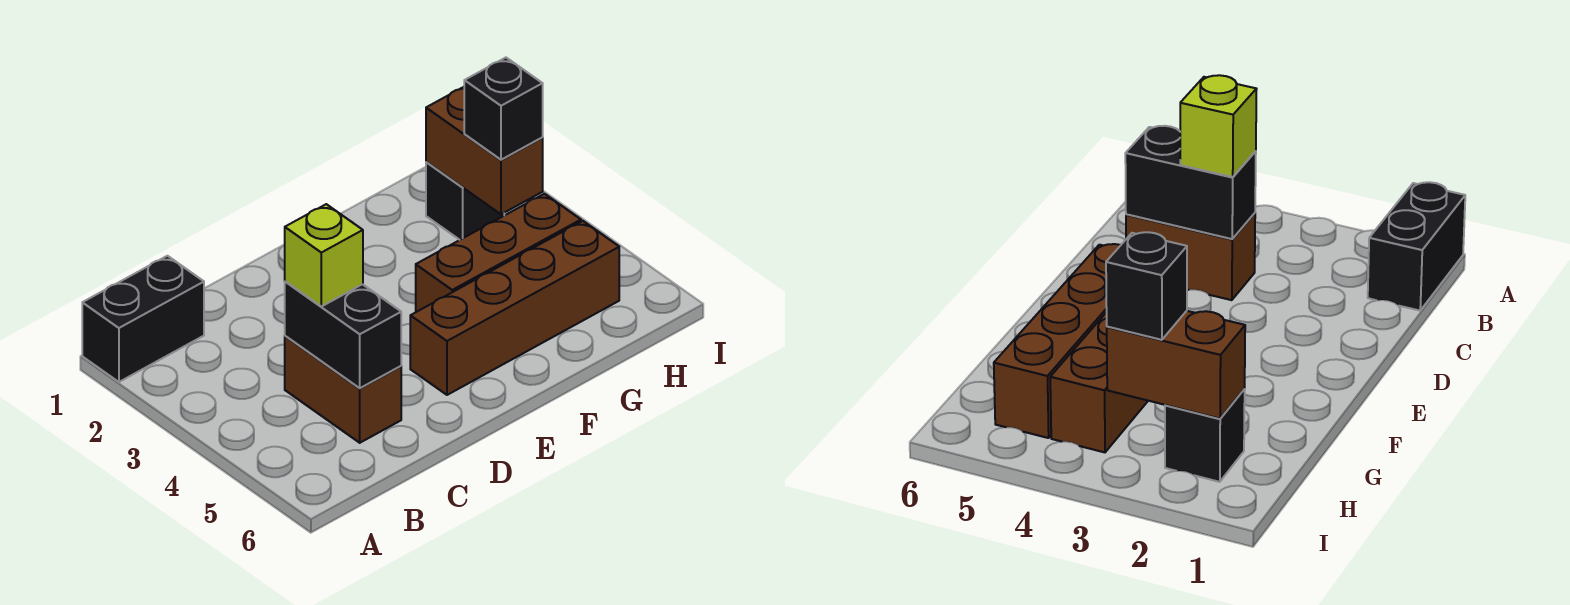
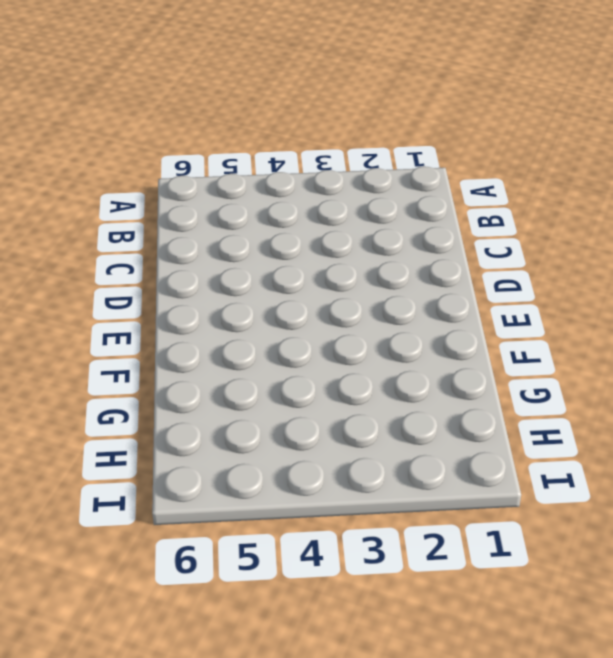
none -> black 1x2 brick [82,256,204,382]
none -> brown 1x2 brick [285,336,401,443]

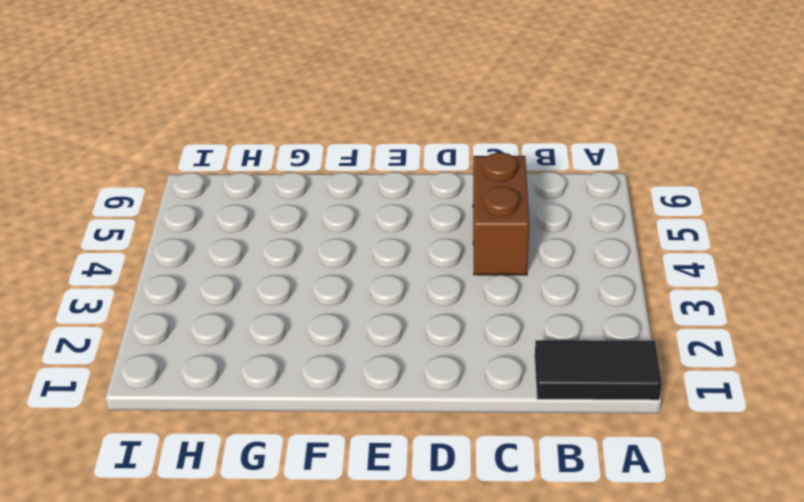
black 1x2 tile [535,340,662,400] -> black 1x2 brick [82,256,204,382]
none -> brown 1x4 brick [410,221,619,395]
none -> brown 1x3 brick [416,194,581,312]

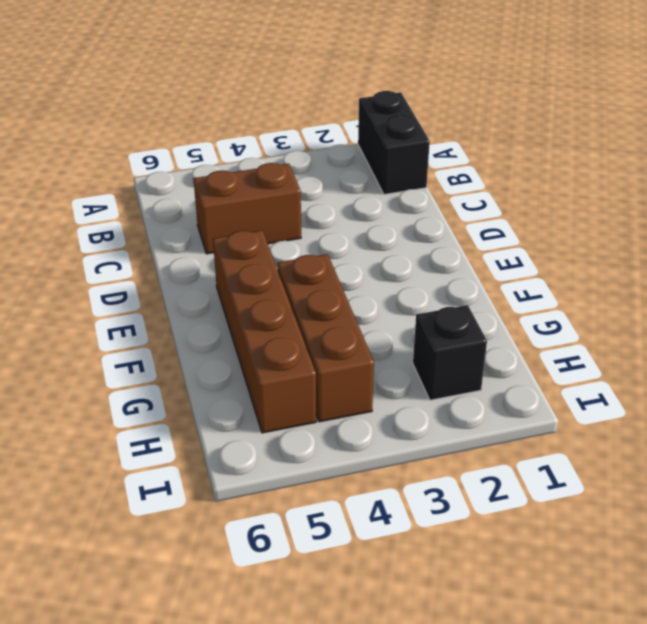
none -> black 1x2 brick [285,281,401,388]
none -> brown 1x2 brick [426,87,543,214]

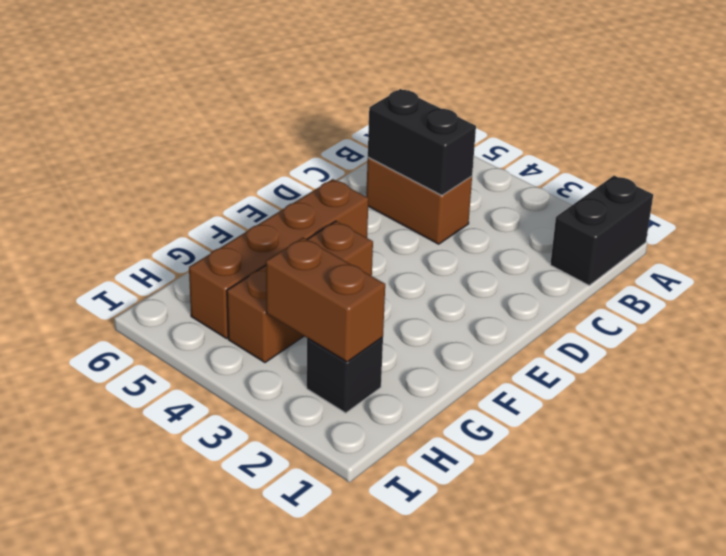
none -> lime 1x1 brick [285,204,363,306]
none -> black 1x1 brick [464,58,543,160]

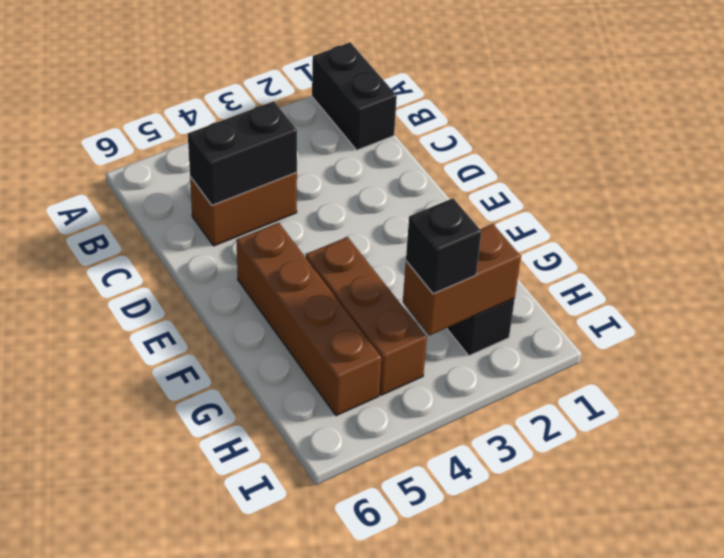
none -> lime 1x1 brick [285,204,363,306]

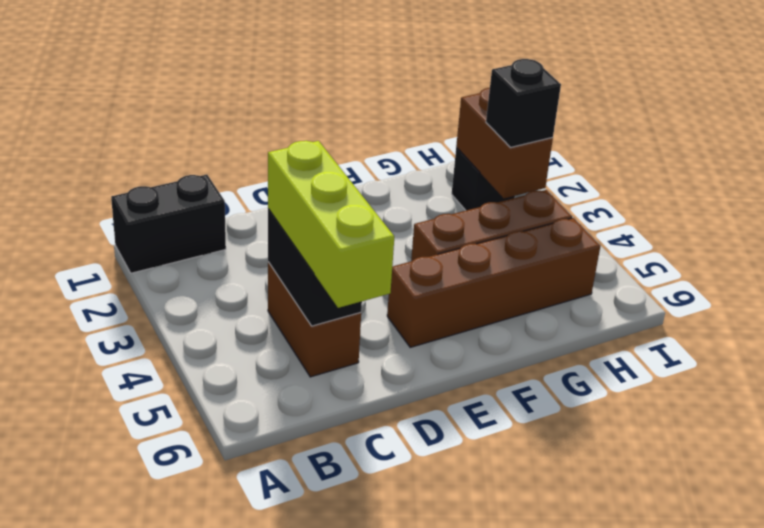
lime 1x3 brick [268,141,394,308] -> lime 1x1 brick [285,204,363,306]

